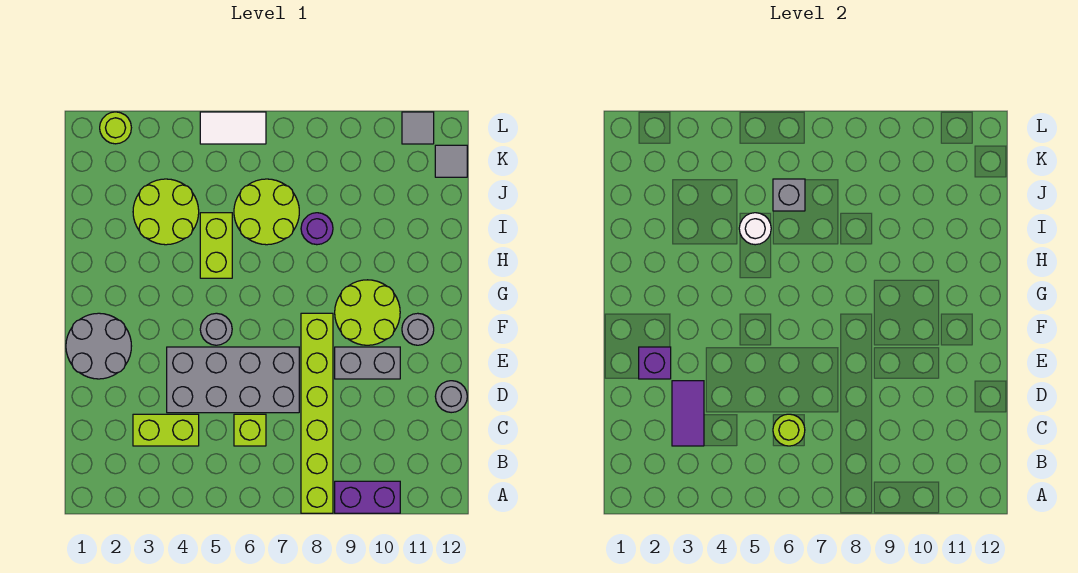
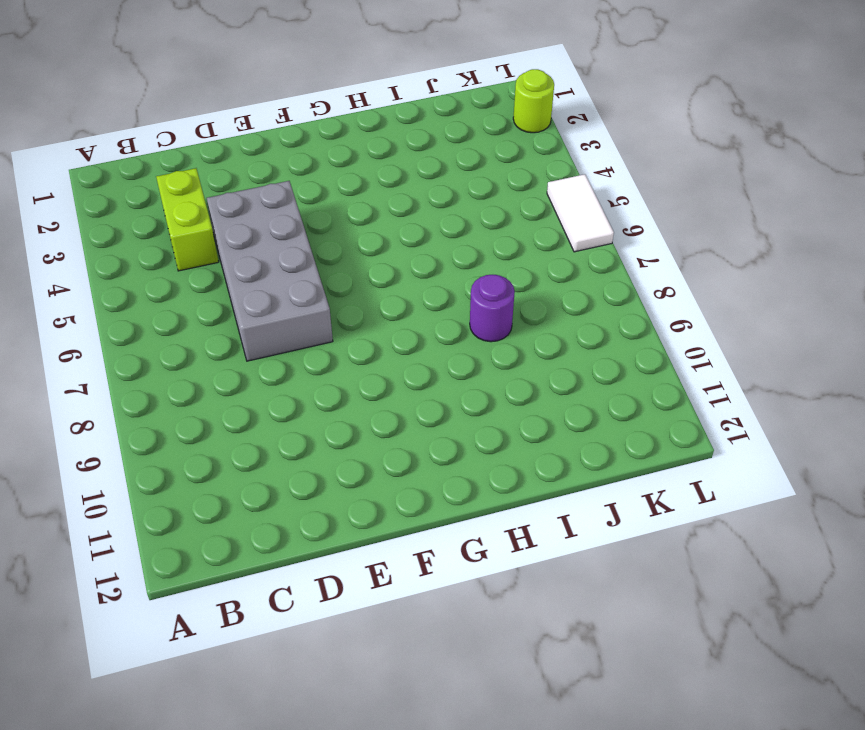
none -> lime 1x6 brick [301,313,333,513]
none -> purple 1x2 brick [335,481,400,513]
none -> lime 1x1 brick [234,414,266,446]

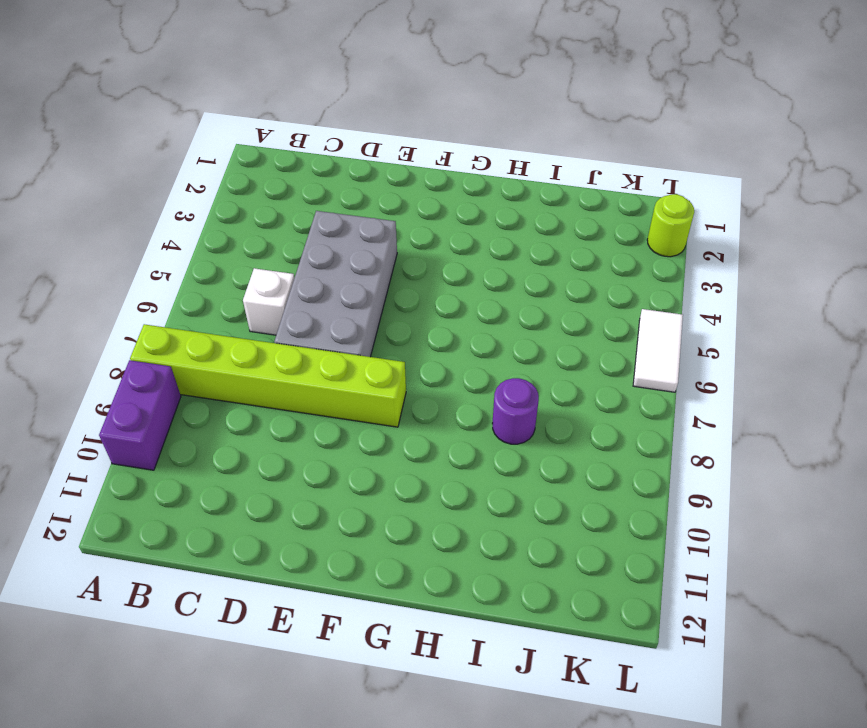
white 1x1 brick [243,268,294,335] -> lime 1x1 brick [234,414,266,446]
none -> lime 1x2 brick [133,414,199,446]
none -> grey 1x1 round brick [435,381,467,413]
none -> grey 2x2 round brick [66,313,131,379]

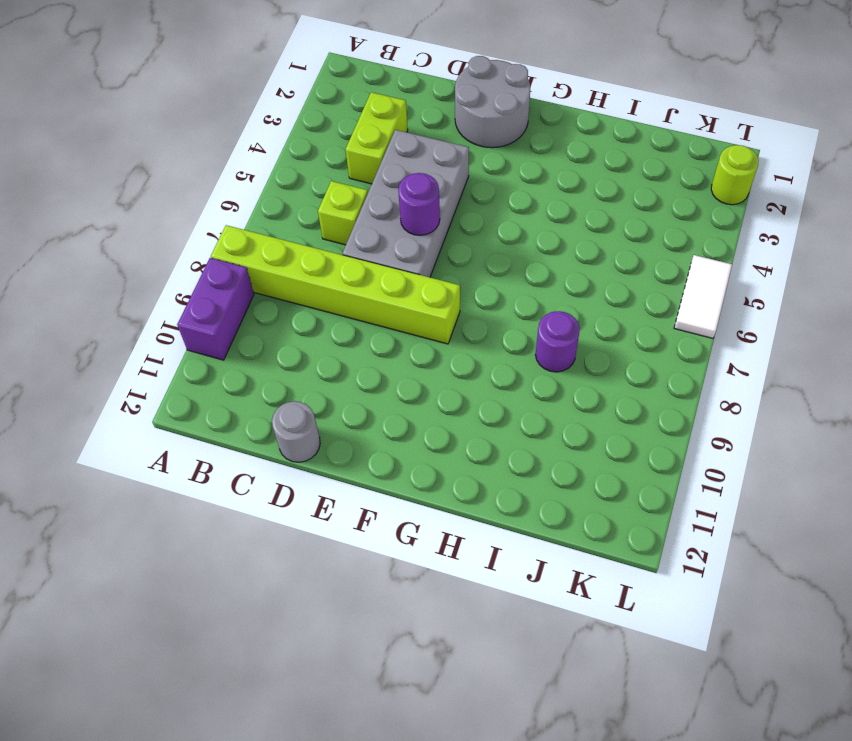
purple 1x1 round brick [398,173,440,235] -> none
none -> grey 1x2 brick [335,347,400,379]
none -> grey 1x1 round brick [200,313,232,345]
none -> lime 2x2 round brick [335,280,400,345]

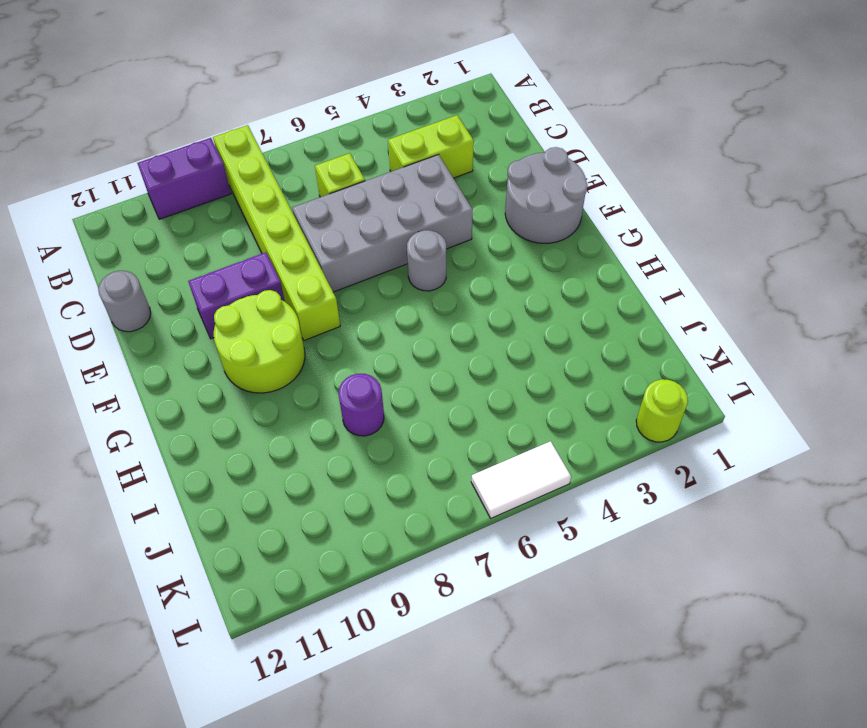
purple 1x2 brick [188,252,285,339] -> grey 1x2 brick [335,347,400,379]
none -> grey 1x1 round brick [402,313,434,345]
none -> lime 1x2 brick [200,213,232,278]
none -> lime 2x2 round brick [133,179,199,245]

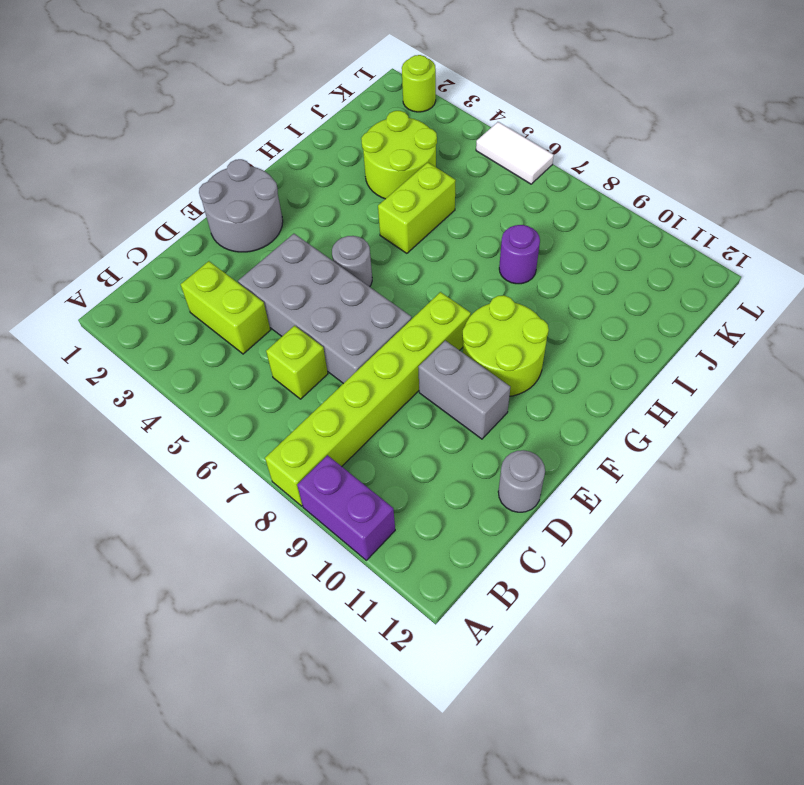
none -> grey 1x1 round brick [402,313,434,345]
none -> lime 2x2 round brick [234,179,299,245]
none -> grey 1x1 tile [435,145,467,177]

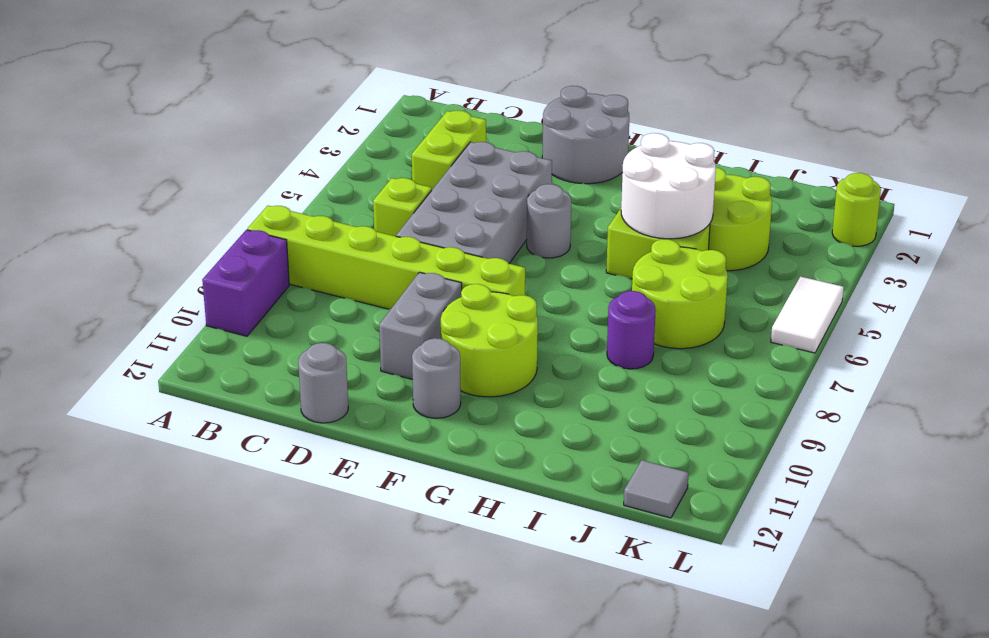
white 2x2 round brick [621,133,716,239] -> white 1x1 round brick [739,213,771,245]
none -> grey 1x1 tile [402,112,434,144]
none -> purple 1x2 tile [672,381,704,446]
none -> lime 1x1 round brick [773,414,805,446]

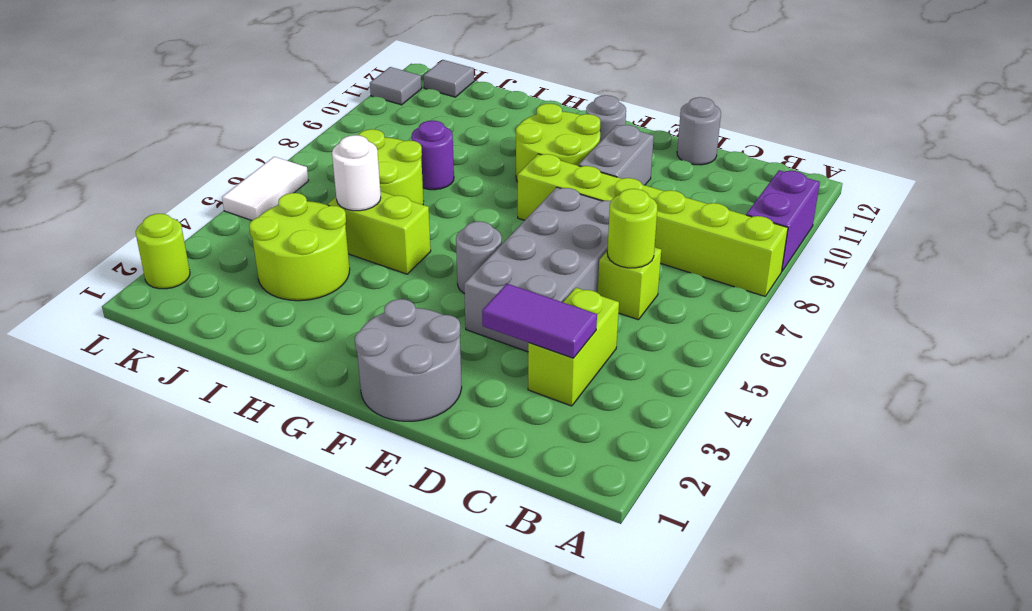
none -> purple 1x1 brick [639,347,671,379]
none -> grey 1x1 brick [773,179,805,211]

